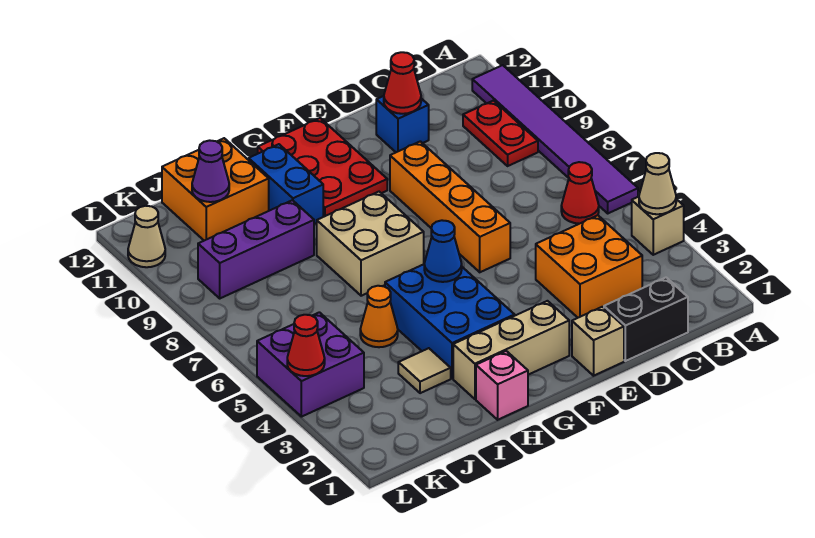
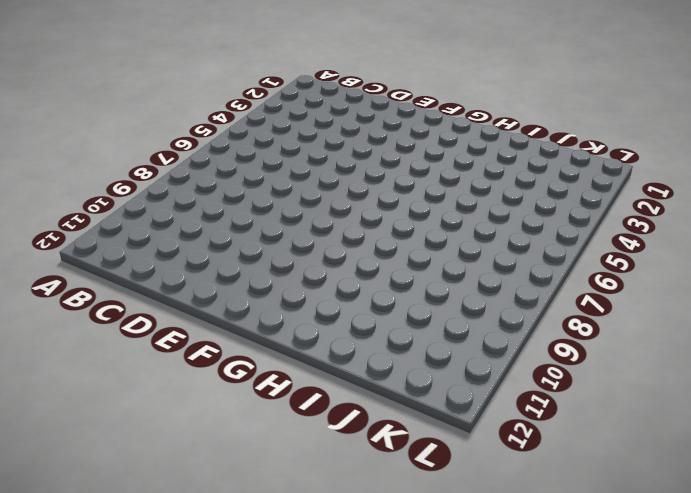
none -> tan 1x1 brick [632,197,684,255]
none -> purple 1x6 tile [472,65,638,213]
none -> red 1x1 cone [561,162,599,224]

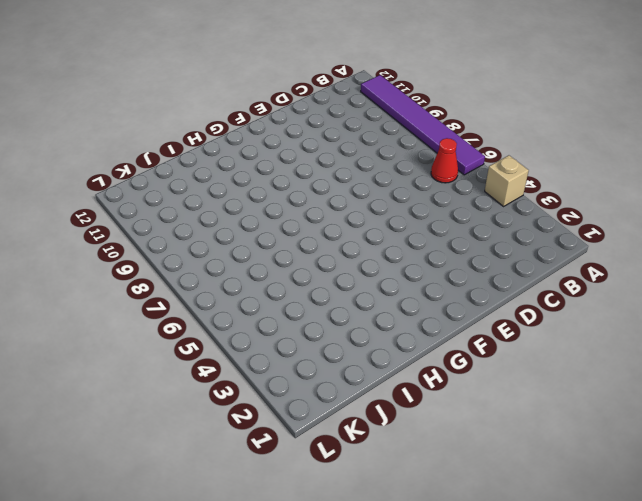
none -> red 1x2 plate [463,101,538,166]
none -> black 1x2 brick [604,278,688,361]
none -> orange 2x2 brick [536,215,642,318]

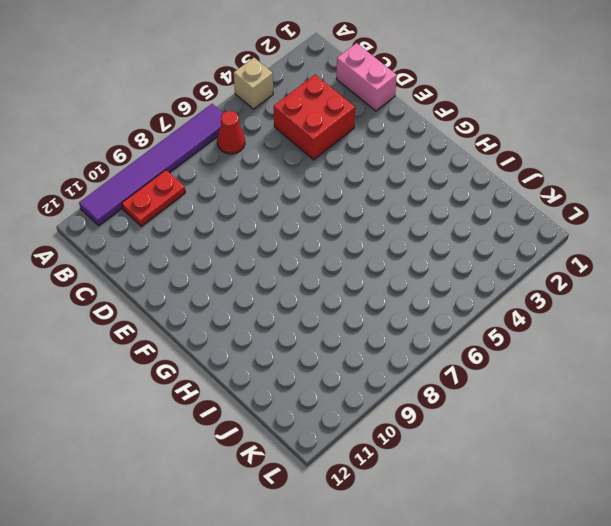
pink 1x2 brick [336,43,397,111] -> black 1x2 brick [604,278,688,361]
red 2x2 brick [274,75,355,160] -> orange 2x2 brick [536,215,642,318]
none -> blue 1x1 brick [376,96,429,152]
none -> tan 1x1 brick [572,307,624,376]
none -> orange 1x4 brick [390,141,510,272]

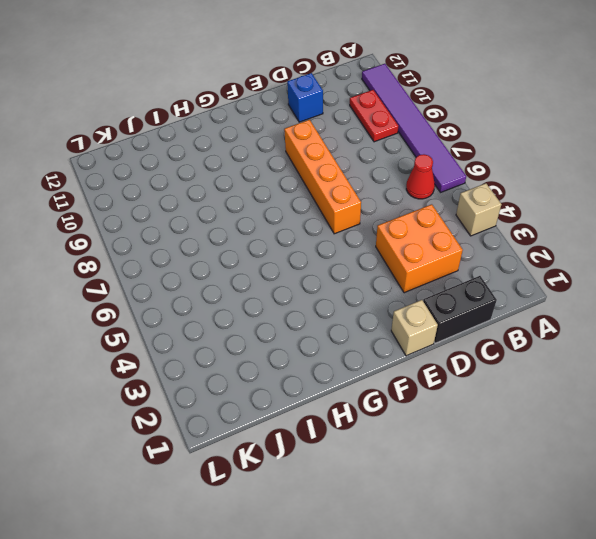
none -> tan 1x3 brick [453,301,569,399]
none -> red 2x3 plate [258,118,387,217]
none -> blue 2x3 brick [385,264,515,379]

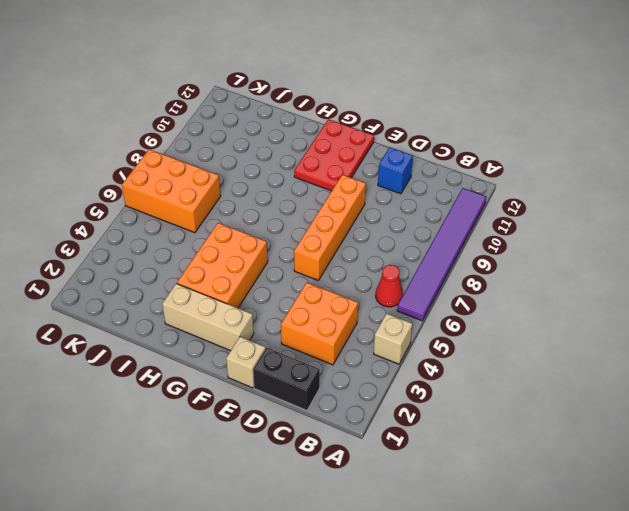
orange 2x3 brick [177,223,268,308] -> blue 2x3 brick [385,264,515,379]
orange 2x3 brick [122,149,221,233] -> none
none -> red 1x2 plate [463,101,538,166]
none -> tan 2x2 brick [317,192,424,296]
none -> pink 1x1 brick [476,351,528,420]

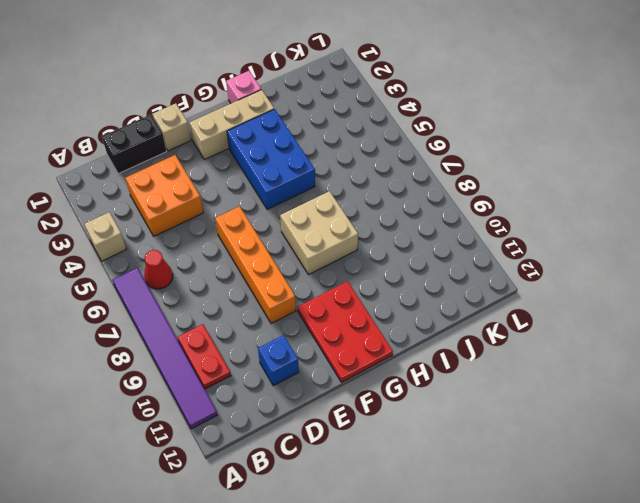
none -> blue 1x2 brick [249,144,323,224]
none -> tan 1x1 tile [398,348,451,393]
none -> orange 1x1 cone [360,286,398,347]

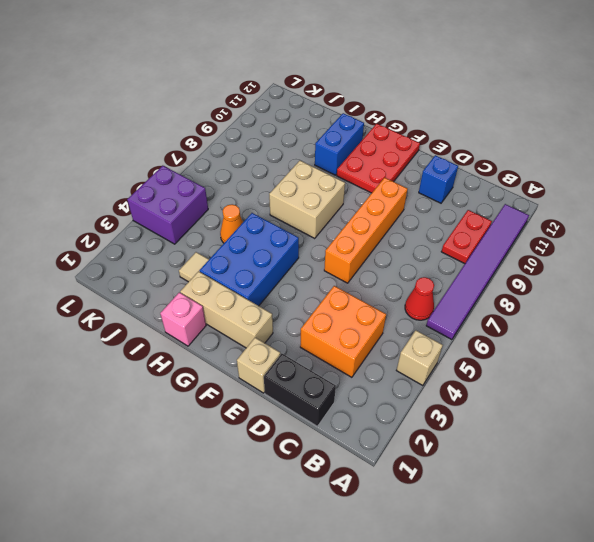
none -> purple 1x3 brick [198,200,314,298]
none -> orange 2x2 brick [162,138,269,241]
none -> tan 1x1 cone [128,206,165,267]

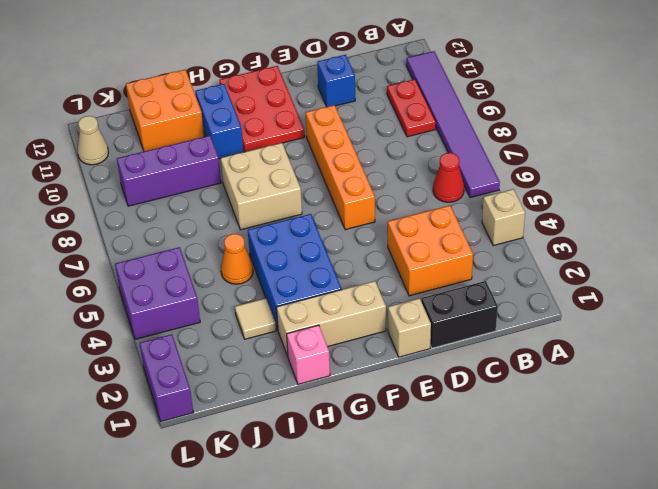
purple 1x2 brick [140,334,193,421] -> none
none -> tan 1x1 cone [639,153,676,214]
none -> red 1x1 cone [384,52,421,114]
none -> blue 1x1 cone [424,220,462,282]

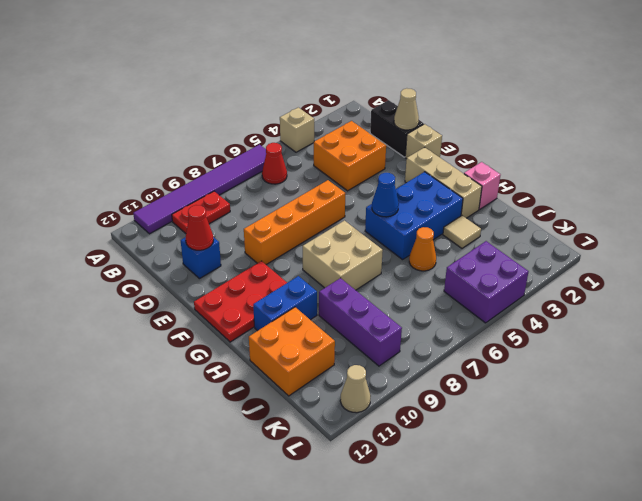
tan 1x1 cone [394,88,419,130] -> tan 1x1 cone moved to [639,153,676,214]
none -> purple 1x1 cone [192,140,229,202]
none -> red 1x1 cone [287,315,325,376]

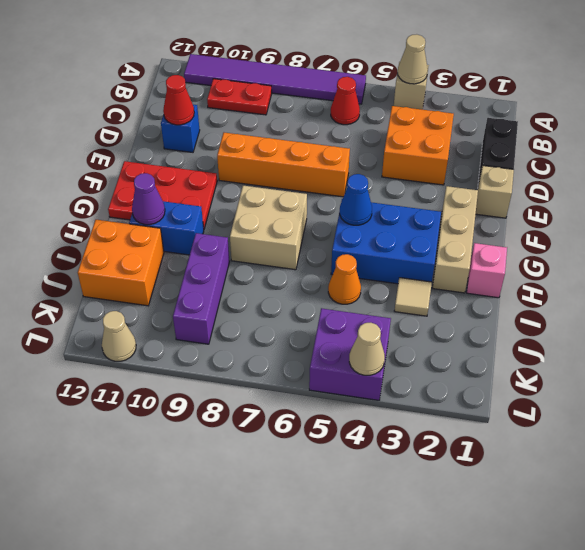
purple 1x1 cone [132,173,165,225] -> purple 1x1 cone moved to [192,140,229,202]
tan 1x1 cone [349,323,385,375] -> red 1x1 cone [287,315,325,376]

